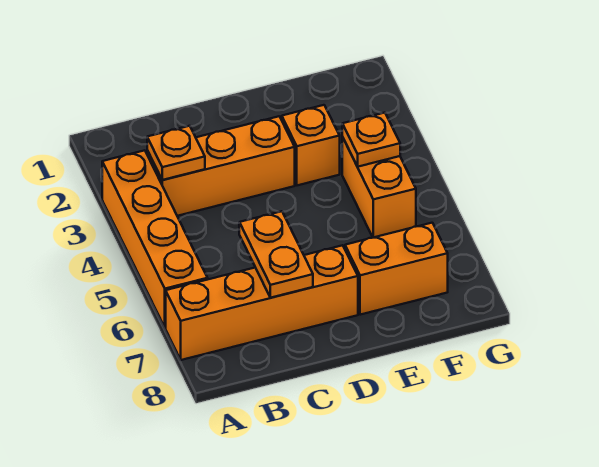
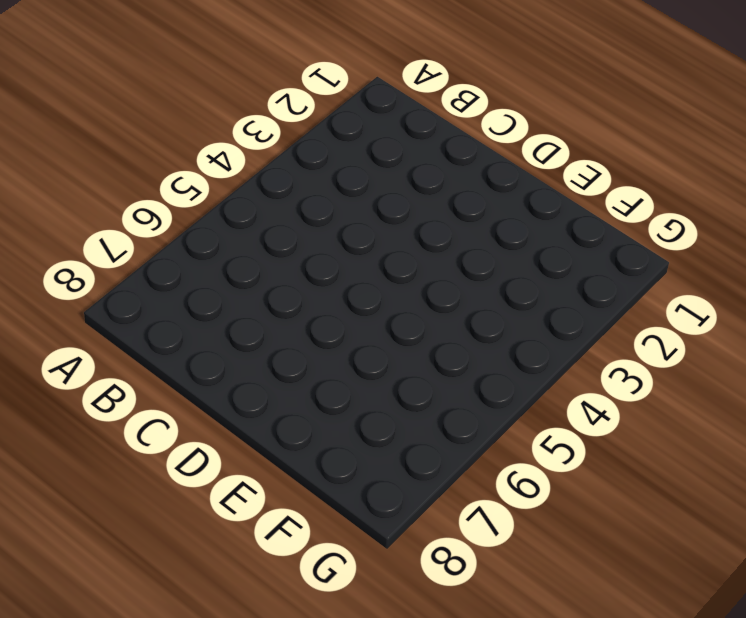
none -> orange 1x4 brick [102,150,208,328]
none -> orange 1x4 brick [166,245,358,360]

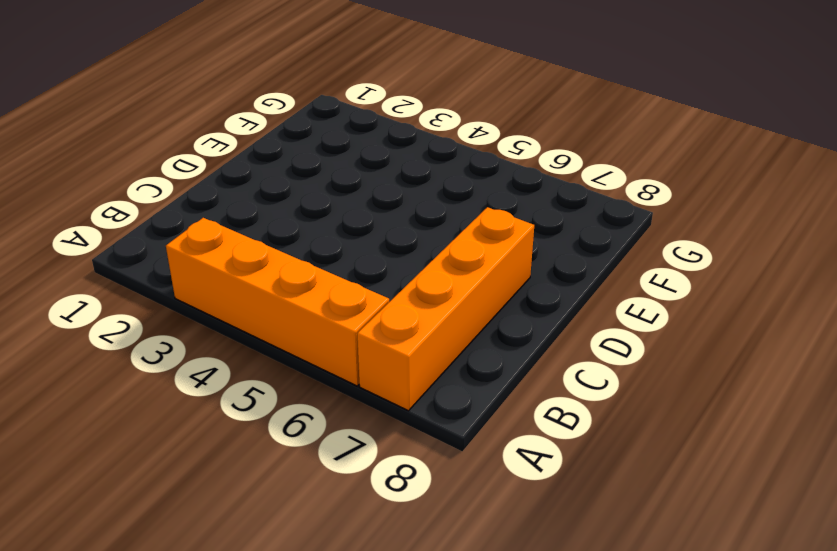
none -> orange 1x3 brick [147,116,295,216]
none -> orange 1x1 brick [282,105,340,185]

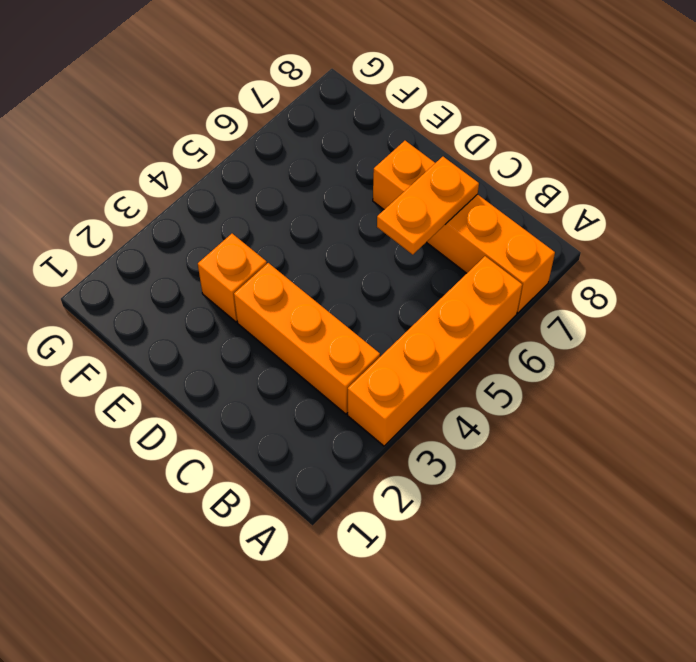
none -> orange 1x2 brick [345,223,448,315]
none -> orange 1x2 brick [342,137,416,238]

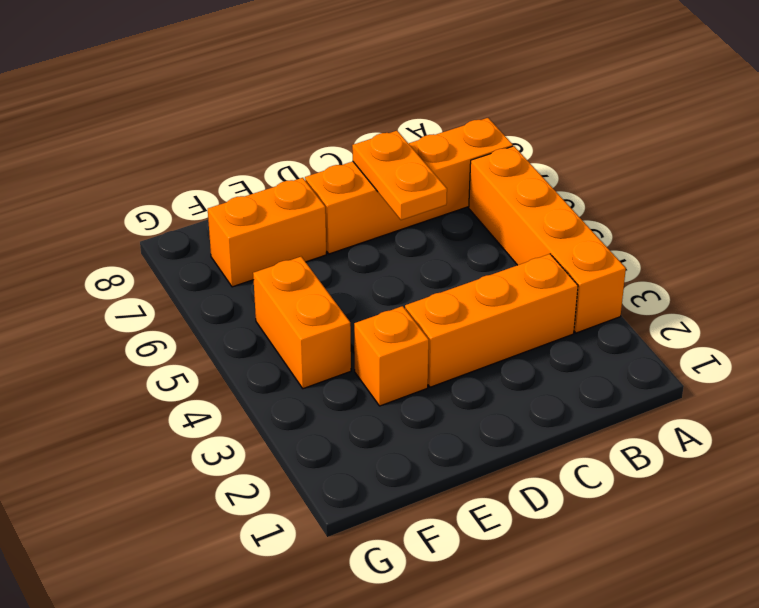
none -> orange 1x1 plate [147,126,205,180]
none -> orange 1x1 plate [342,113,400,167]

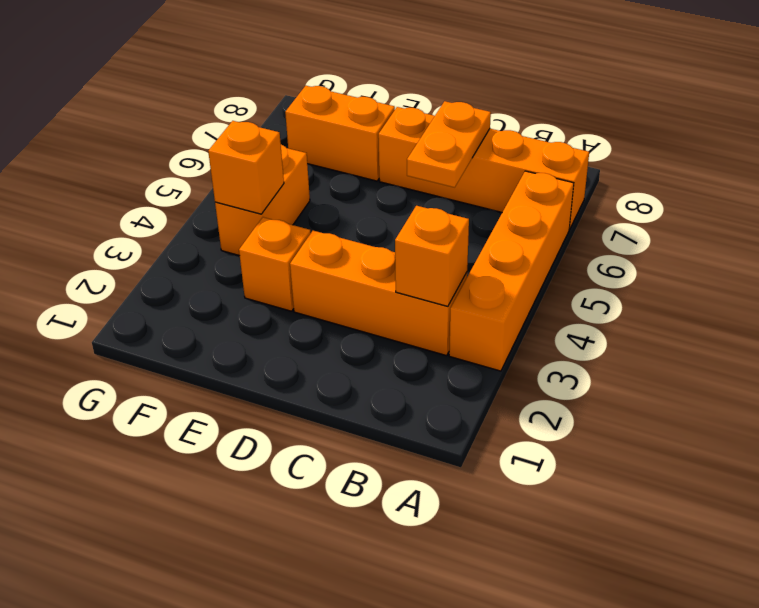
orange 1x1 brick [395,206,469,306] -> orange 1x1 plate [147,126,205,180]
orange 1x1 brick [208,121,284,214] -> orange 1x1 plate [342,113,400,167]

